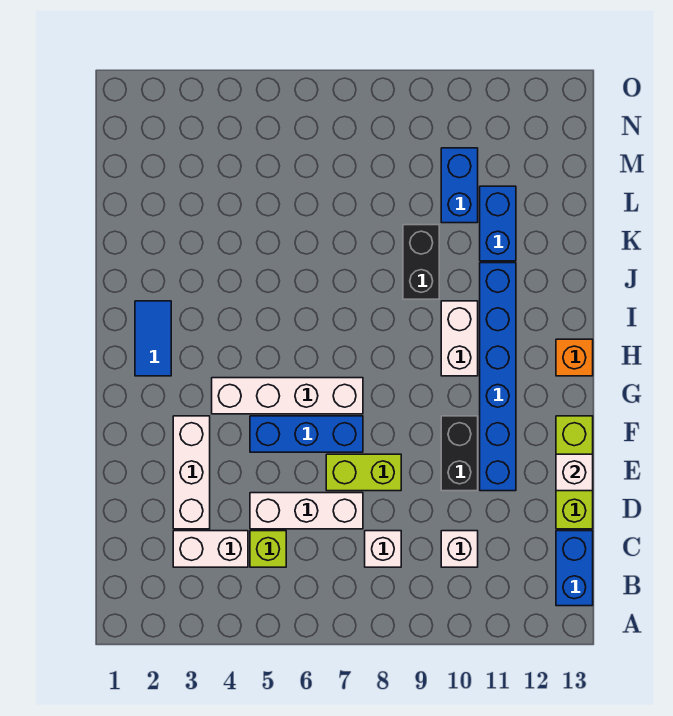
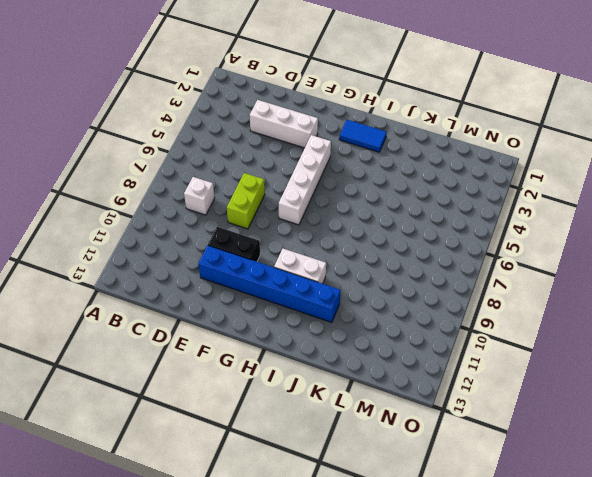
none -> blue 1x2 brick [556,531,593,606]
none -> white 1x2 brick [173,531,248,567]
none -> lime 1x1 brick [250,531,286,567]

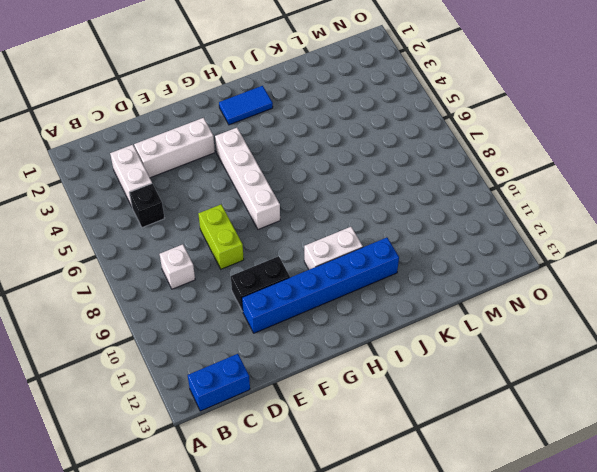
black 1x1 brick [129,184,165,228] -> lime 1x1 brick [250,531,286,567]
none -> white 1x1 brick [441,531,478,567]
none -> white 1x3 brick [250,493,363,529]
none -> lime 1x3 brick [556,416,593,529]

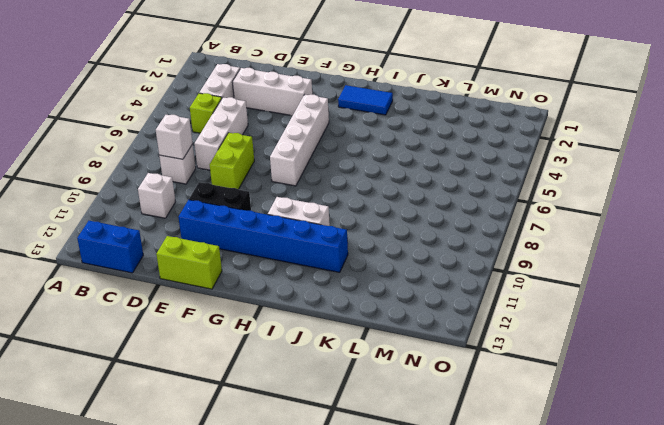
white 1x1 brick [156,115,193,159] -> white 1x1 brick moved to [556,454,593,491]
lime 1x2 brick [156,236,222,289] -> lime 1x3 brick [556,416,593,529]
none -> blue 1x3 brick [250,416,363,452]
none -> orange 1x1 brick [556,339,593,376]
none -> black 1x2 brick [403,225,439,299]

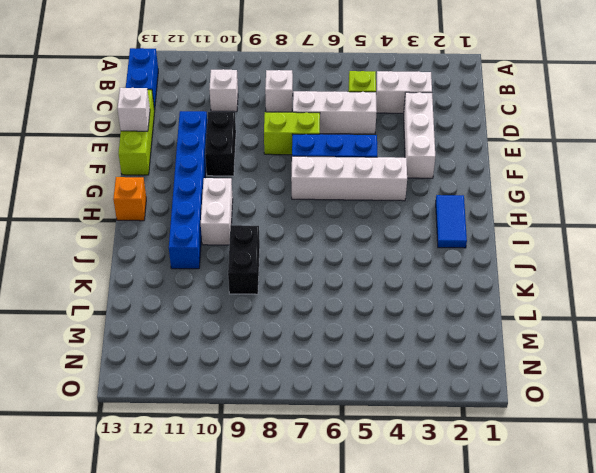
none -> blue 1x2 brick [480,186,516,261]
none -> blue 1x2 brick [441,148,478,223]

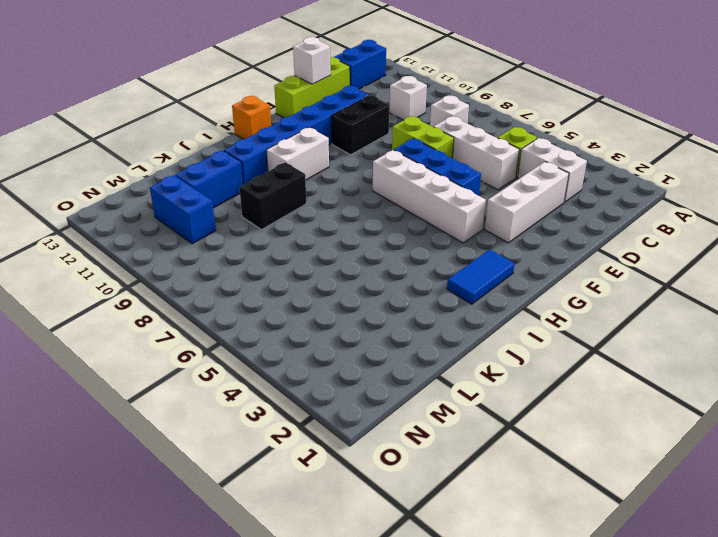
blue 1x2 brick [150,175,216,244] -> blue 1x2 brick turned to [441,148,478,223]

